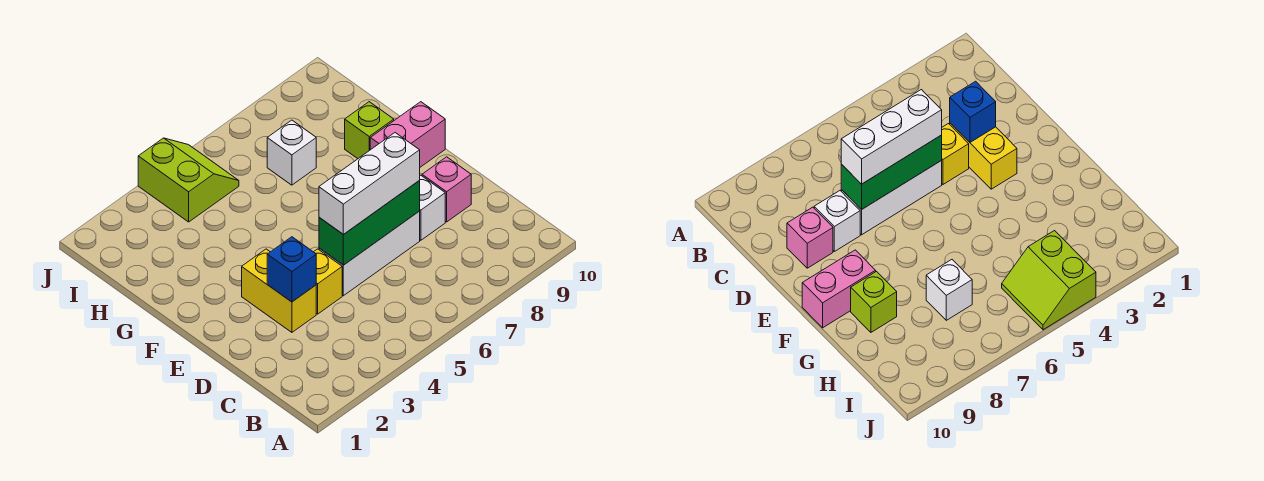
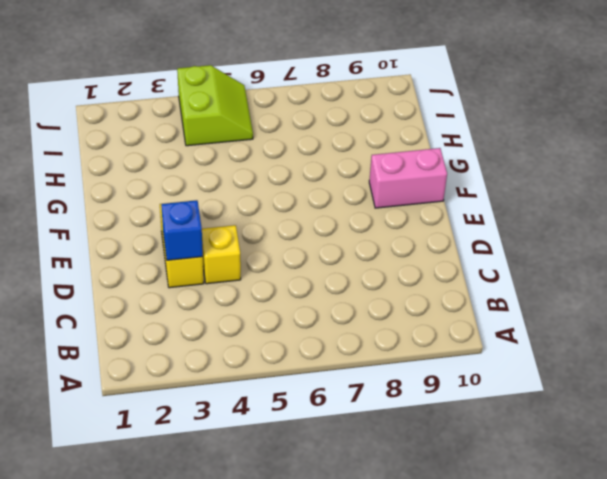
none -> white 1x3 brick [319,211,420,296]
none -> white 1x1 brick [419,175,445,240]
none -> pink 1x1 brick [422,157,471,222]

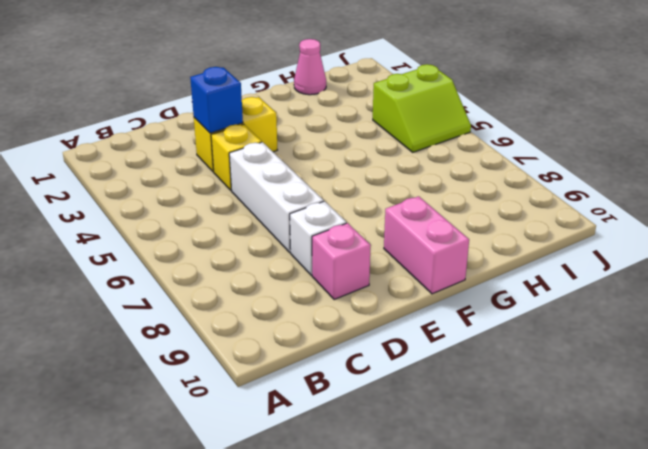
pink 1x1 cone [294,39,326,95] -> none
none -> lime 1x1 brick [345,102,394,159]
none -> white 1x1 brick [267,120,316,185]
none -> green 1x3 brick [319,181,420,265]

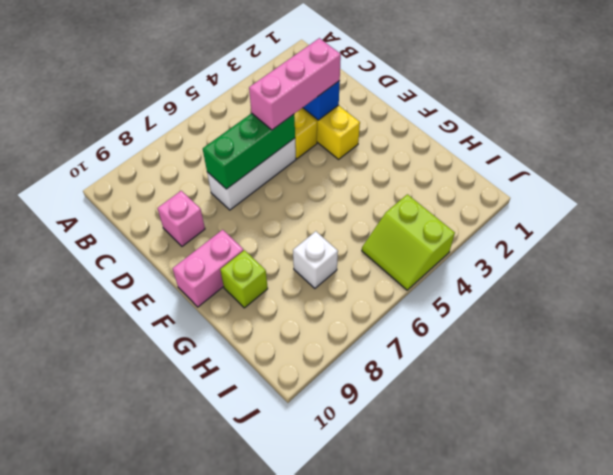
pink 1x3 brick [249,38,341,130] -> white 1x3 brick [319,133,420,235]
none -> white 1x1 brick [419,175,445,240]

